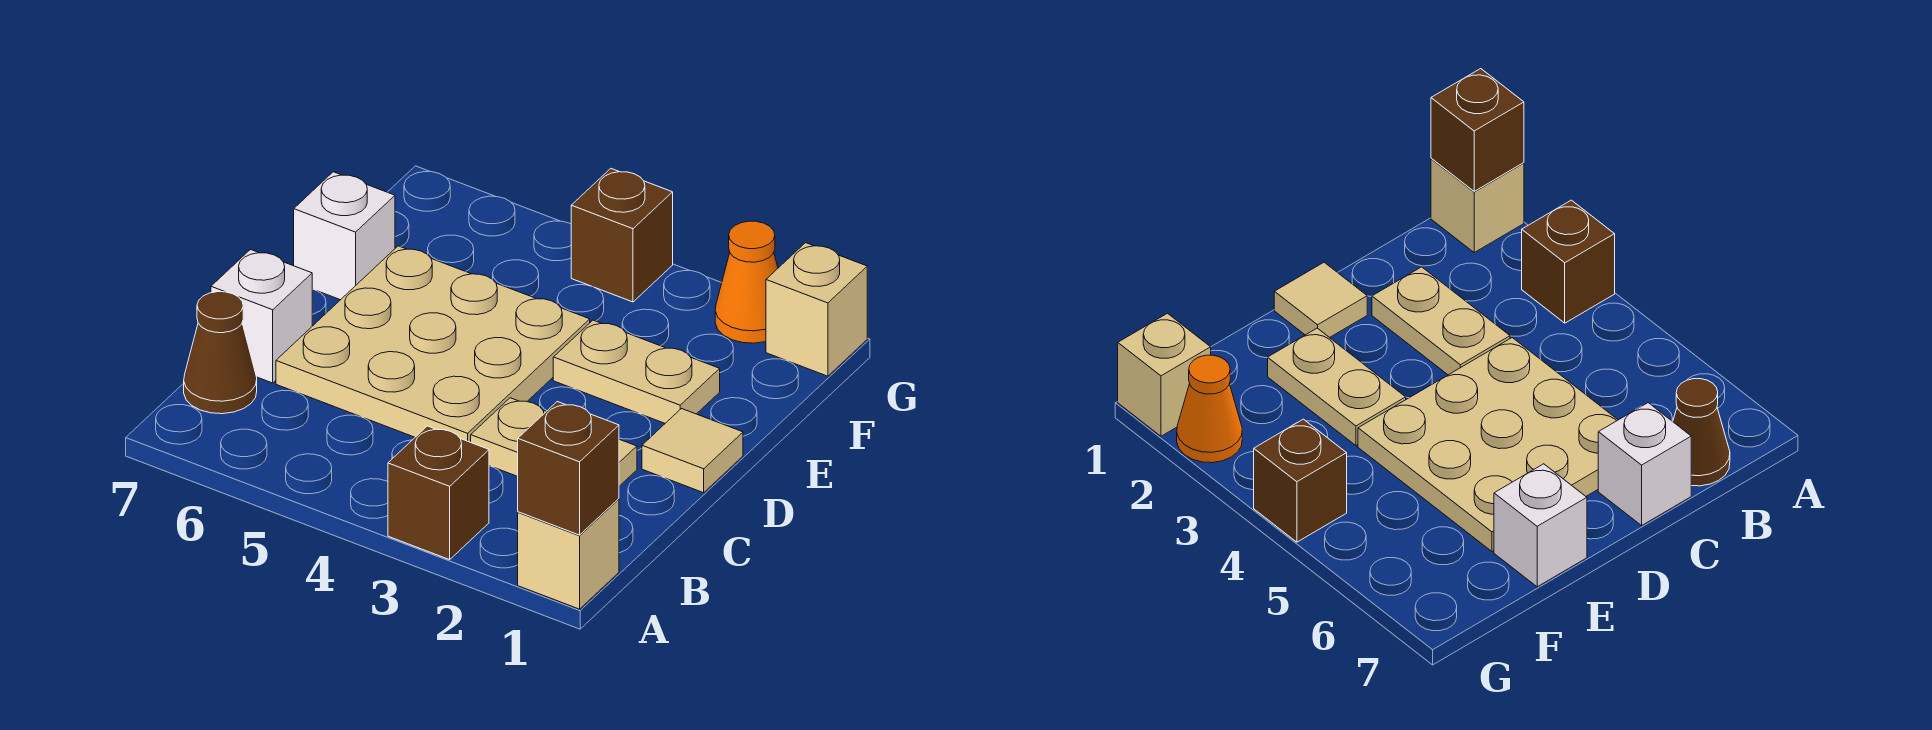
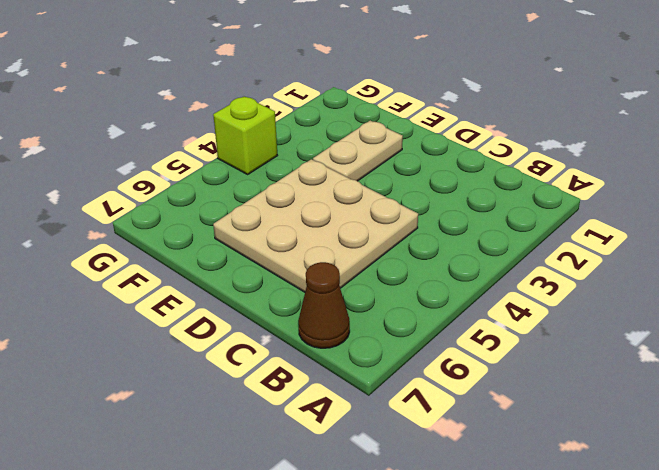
lime 1x1 brick [213,96,277,174] -> brown 1x1 brick [571,169,673,302]
none -> tan 1x1 brick [518,499,619,609]
none -> brown 1x1 brick [388,426,489,560]
none -> tan 1x2 plate [471,398,637,486]

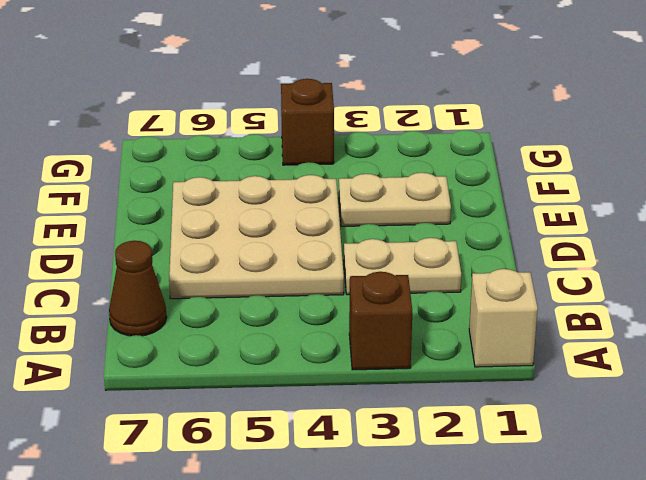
none -> white 1x1 brick [211,250,312,383]
none -> tan 1x1 tile [642,409,743,493]
none -> white 1x1 brick [294,172,395,300]

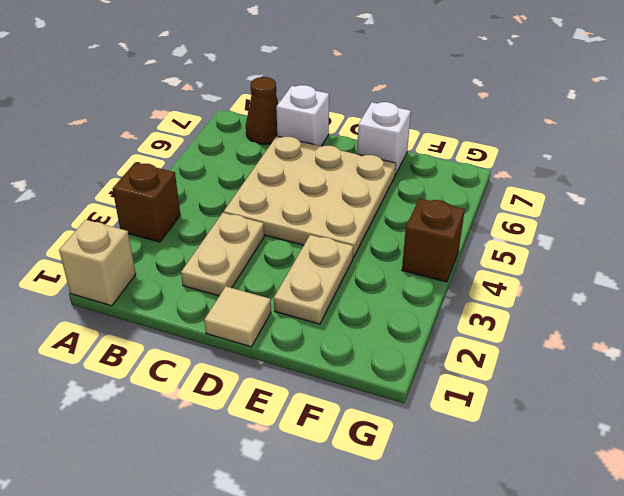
none -> tan 1x1 brick [766,243,867,376]
none -> orange 1x1 cone [715,221,778,343]
none -> brown 1x1 brick [518,402,619,535]

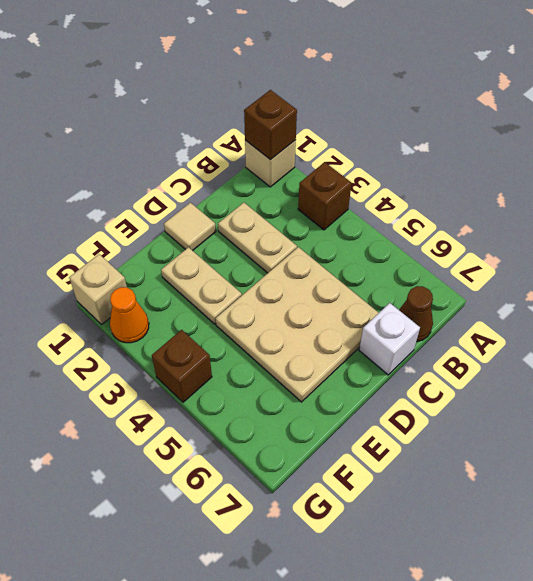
none -> white 1x1 brick [294,172,395,300]

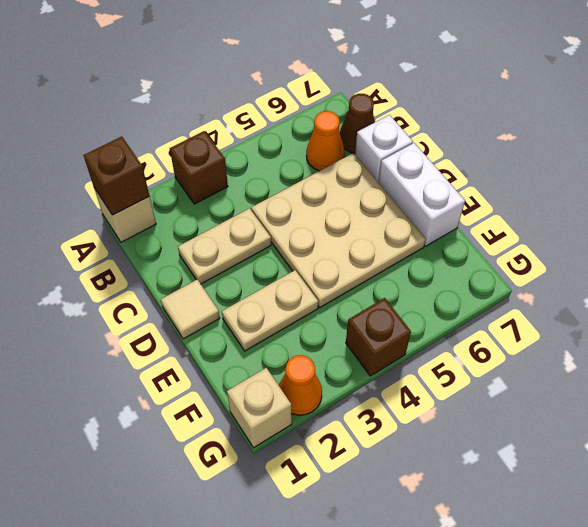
orange 1x1 cone [306,111,345,171] -> none
white 1x2 brick [379,143,465,246] -> white 1x1 brick [294,172,395,300]

